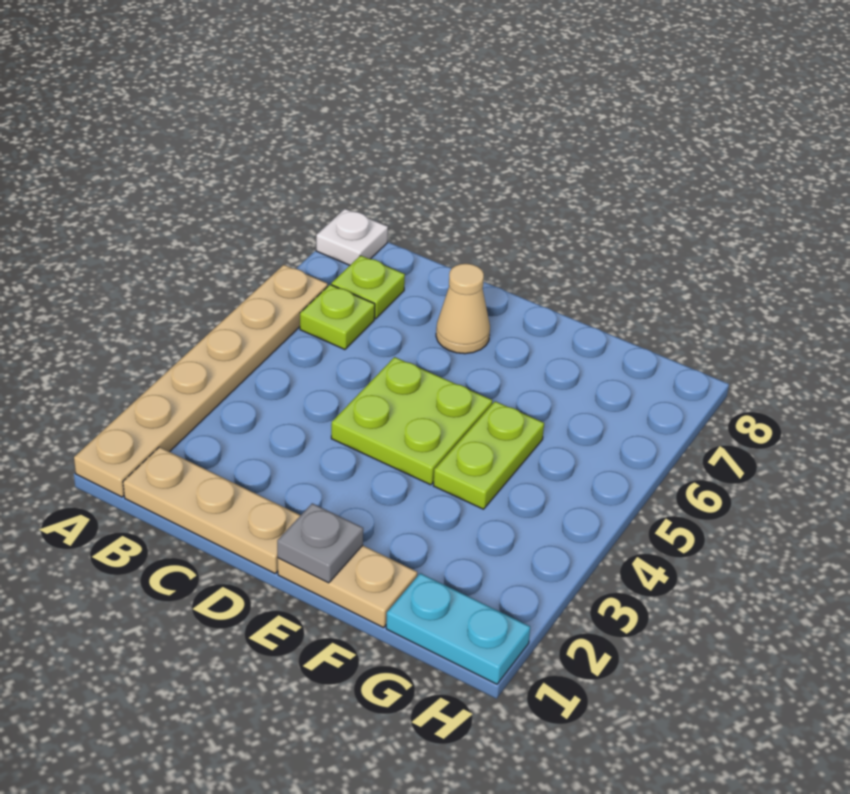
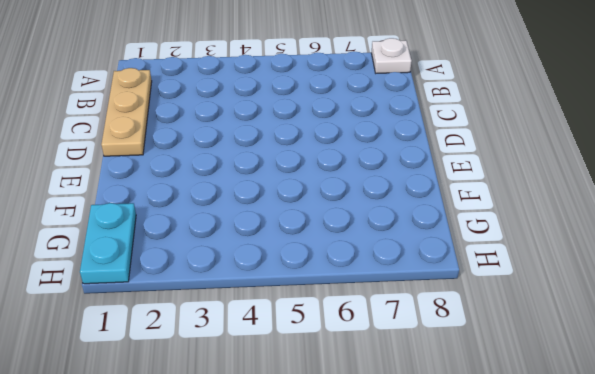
none -> tan 1x6 plate [74,265,328,497]
none -> lime 1x1 plate [300,285,375,350]

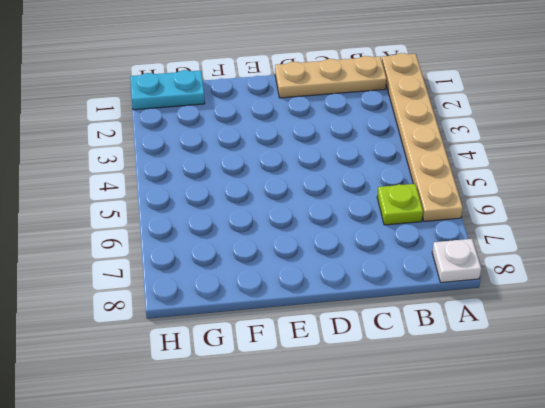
none -> lime 1x1 plate [331,255,405,319]
none -> lime 2x2 plate [331,357,492,485]

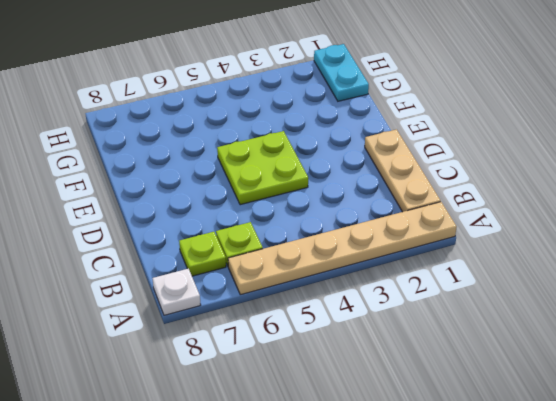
none -> tan 1x1 cone [436,264,490,354]
none -> tan 1x2 plate [278,545,417,628]

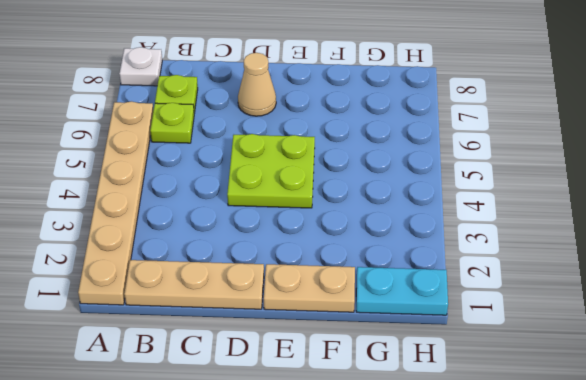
none -> lime 1x2 plate [433,401,544,509]
none -> grey 1x1 plate [277,503,363,583]

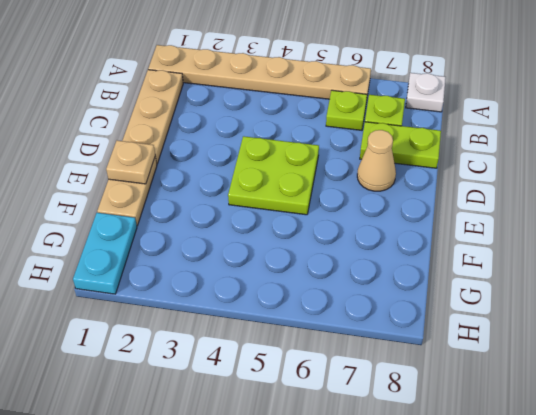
lime 1x2 plate [360,122,441,168] -> lime 1x2 plate moved to [433,401,544,509]
tan 1x1 plate [106,140,155,184] -> grey 1x1 plate [277,503,363,583]

